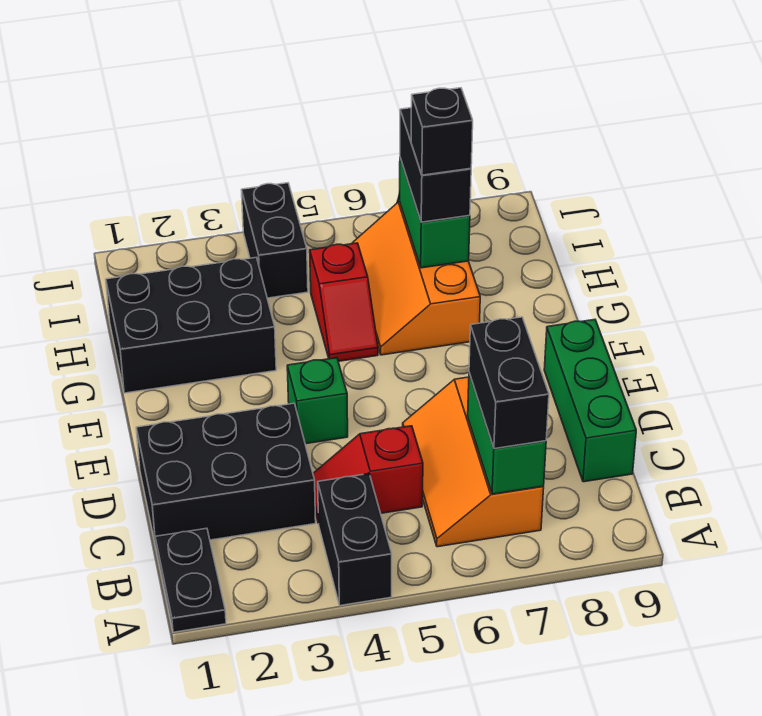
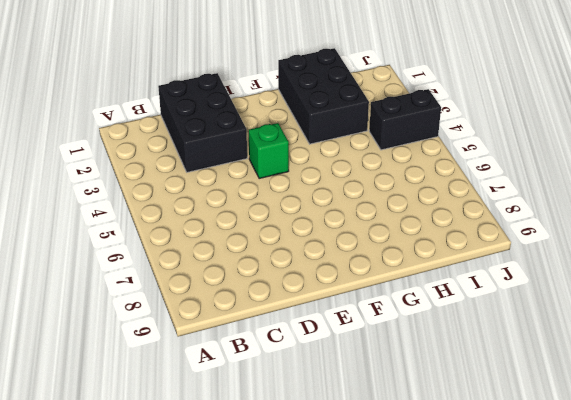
none -> black 1x2 plate [155,528,226,632]
none -> black 1x2 brick [318,474,392,606]
none -> orange 2x3 slope [403,377,544,547]

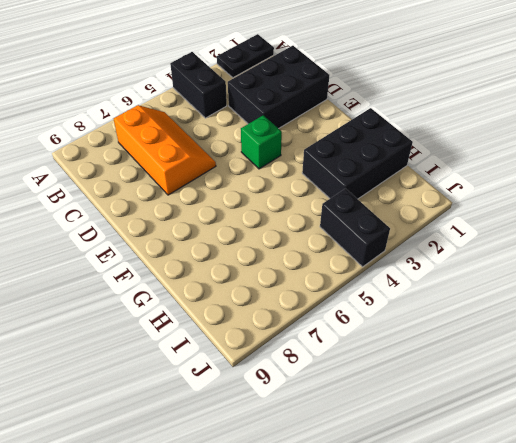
black 1x2 plate [217,34,274,78] -> black 1x2 plate turned to [155,528,226,632]
none -> red 1x2 slope [313,426,423,523]
none -> green 1x3 brick [544,320,636,482]
none -> red 1x2 slope [310,243,378,361]

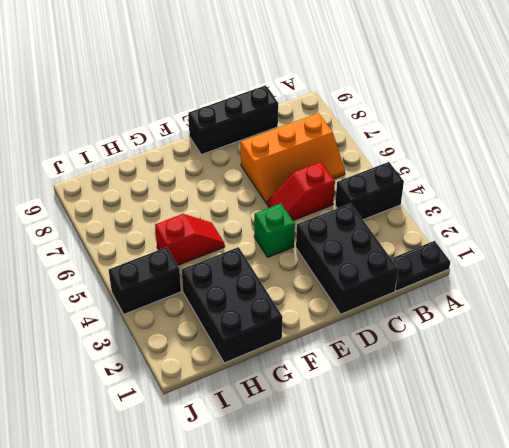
red 1x2 slope [268,162,335,220] -> red 1x2 slope turned to [313,426,423,523]
black 1x3 brick [188,85,278,155] -> green 1x3 brick [544,320,636,482]
none -> orange 2x3 slope [351,202,480,355]
none -> green 1x2 brick [468,373,546,494]
none -> green 1x2 brick [400,158,470,268]

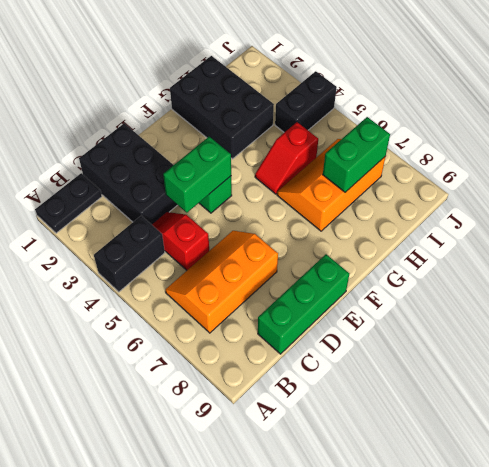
green 1x2 brick [163,137,231,213] -> green 1x2 brick moved to [468,373,546,494]
none -> black 1x2 brick [469,317,549,449]
none -> black 1x2 brick [400,108,471,222]
none -> black 1x1 brick [411,88,473,175]

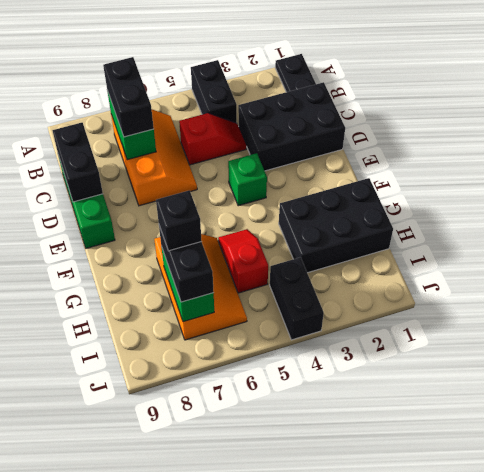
black 1x2 brick [52,123,103,202] -> none

